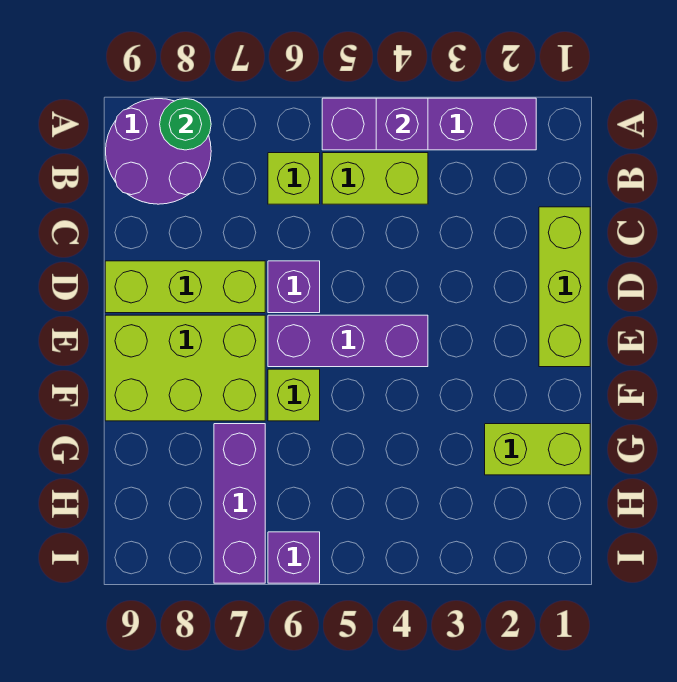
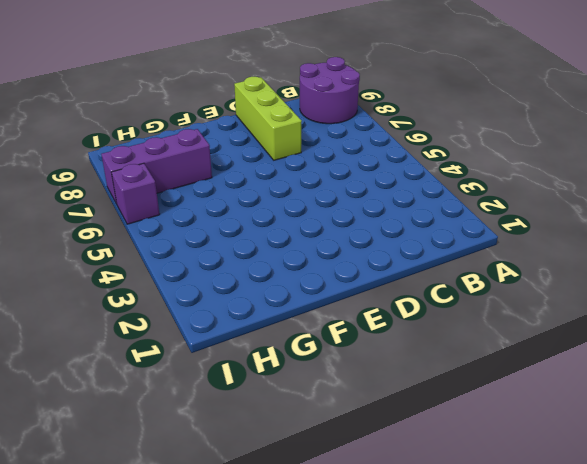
none -> purple 1x4 brick [322,98,536,150]
none -> lime 1x2 brick [322,153,428,204]
none -> lime 1x1 brick [268,153,320,204]

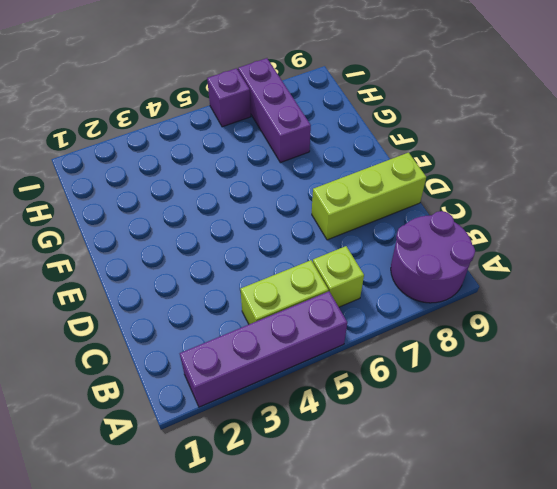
none -> lime 1x3 brick [539,207,590,367]
none -> purple 1x1 brick [268,261,320,313]
none -> purple 1x3 brick [268,315,428,367]

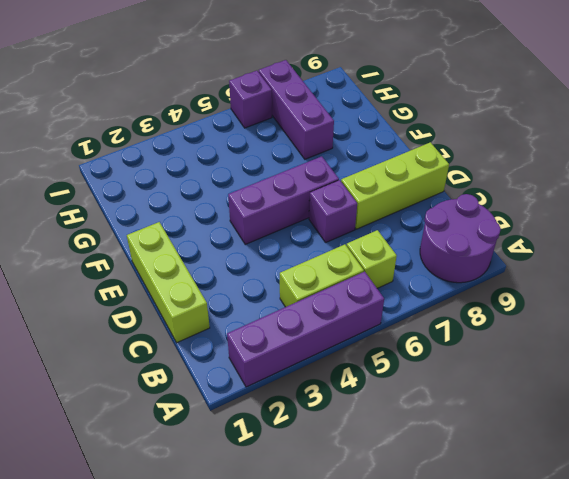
none -> lime 2x3 brick [105,315,265,421]
none -> lime 1x1 brick [268,369,320,421]
none -> lime 1x2 brick [485,424,590,475]

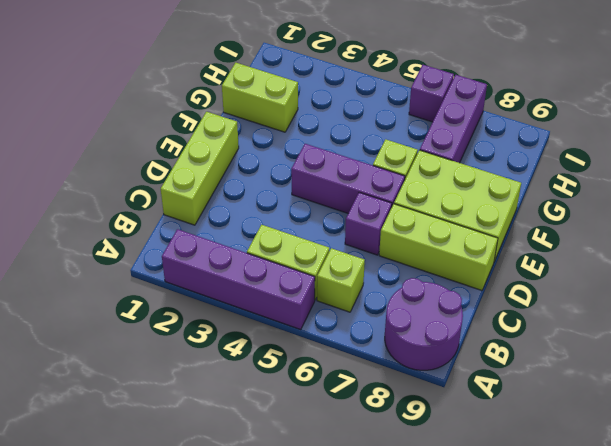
none -> purple 1x1 brick [376,98,428,150]
none -> green 1x1 round brick [160,99,211,150]

